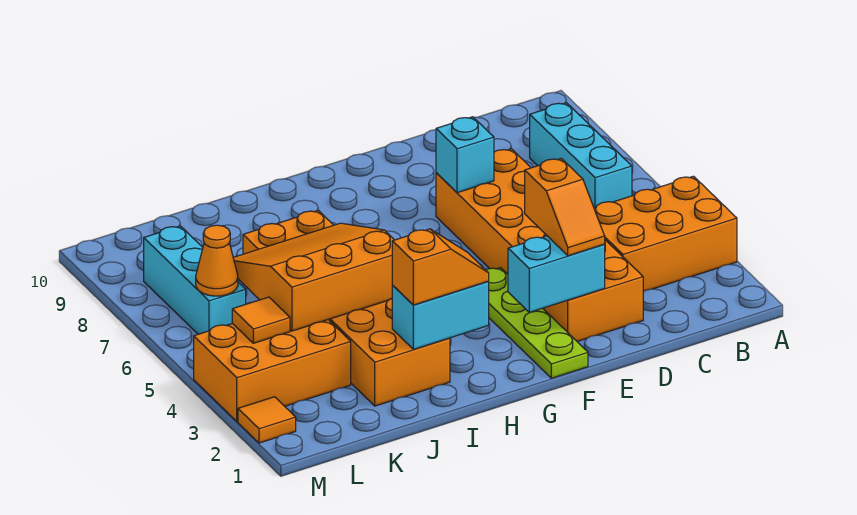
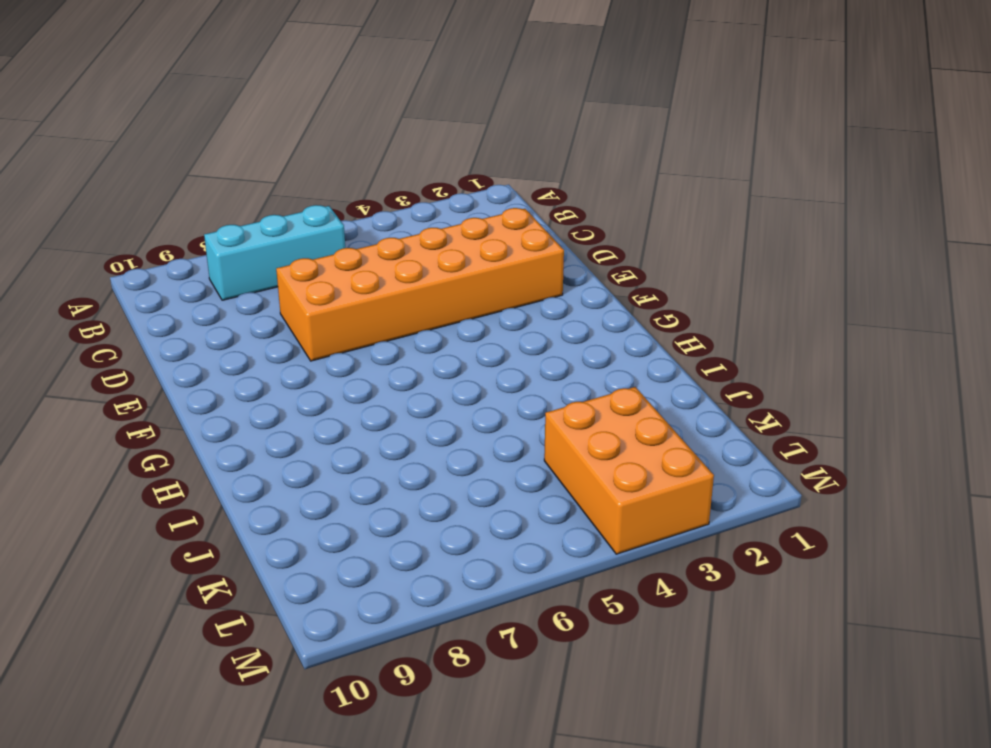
none -> orange 2x3 brick [594,176,737,292]
none -> lime 1x4 plate [486,268,588,378]
none -> orange 2x6 brick [243,210,450,406]

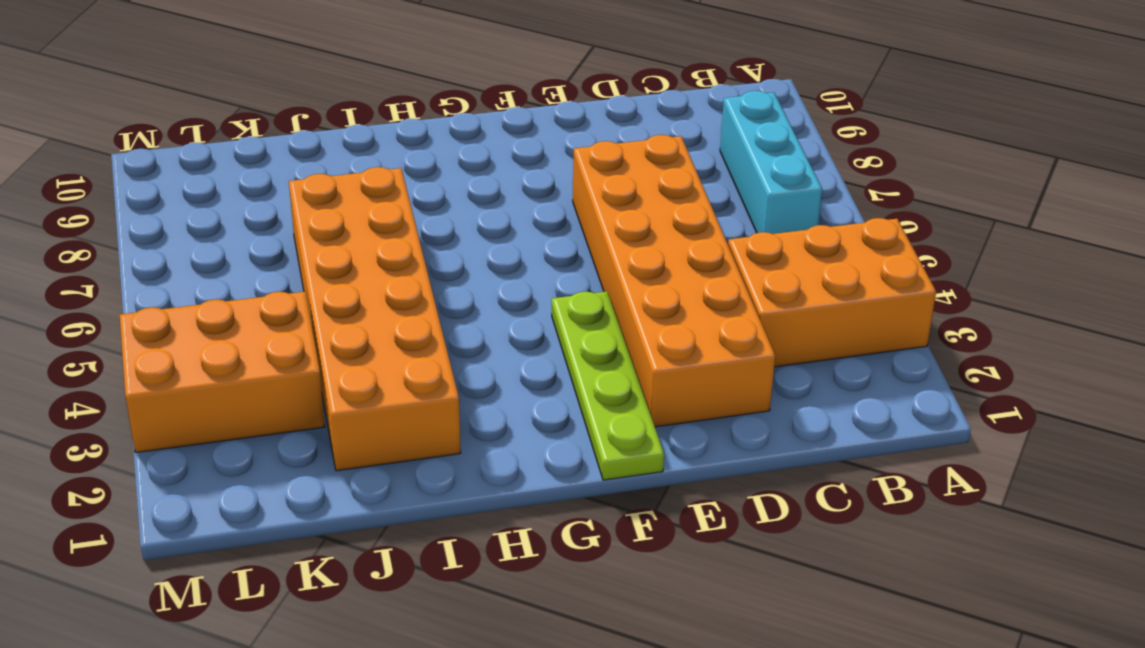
none -> cyan 1x3 brick [144,226,246,334]
none -> orange 1x1 tile [238,397,296,443]
none -> cyan 1x2 brick [508,236,605,312]

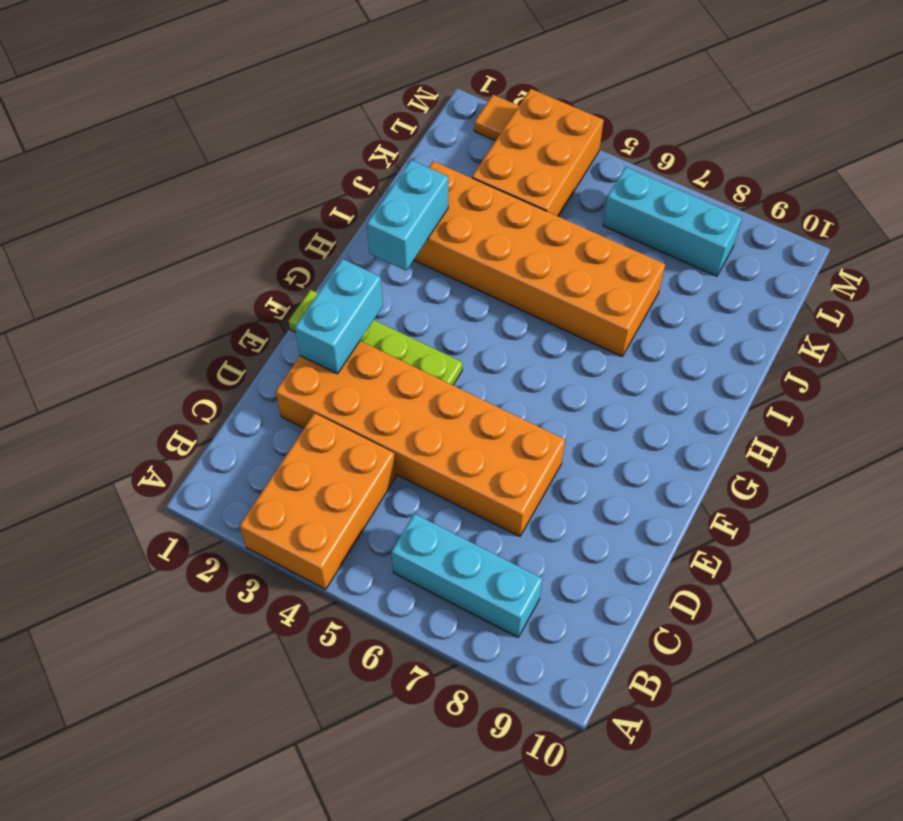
none -> cyan 1x1 brick [436,117,494,193]
none -> orange 3x3 slope [233,223,394,331]
none -> orange 1x1 tile [232,297,290,343]

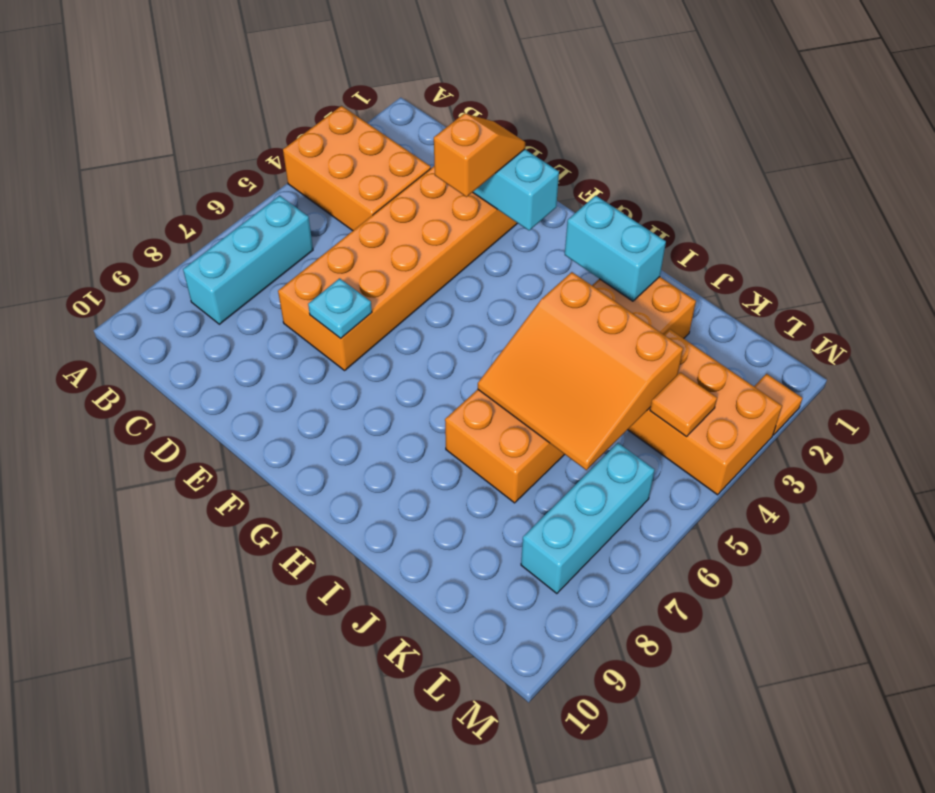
cyan 1x1 plate [308,278,372,338] -> cyan 1x1 brick [436,117,494,193]
none -> lime 1x4 plate [486,268,588,378]
none -> orange 1x1 cone [196,225,238,296]
none -> orange 1x2 slope [392,229,489,305]

